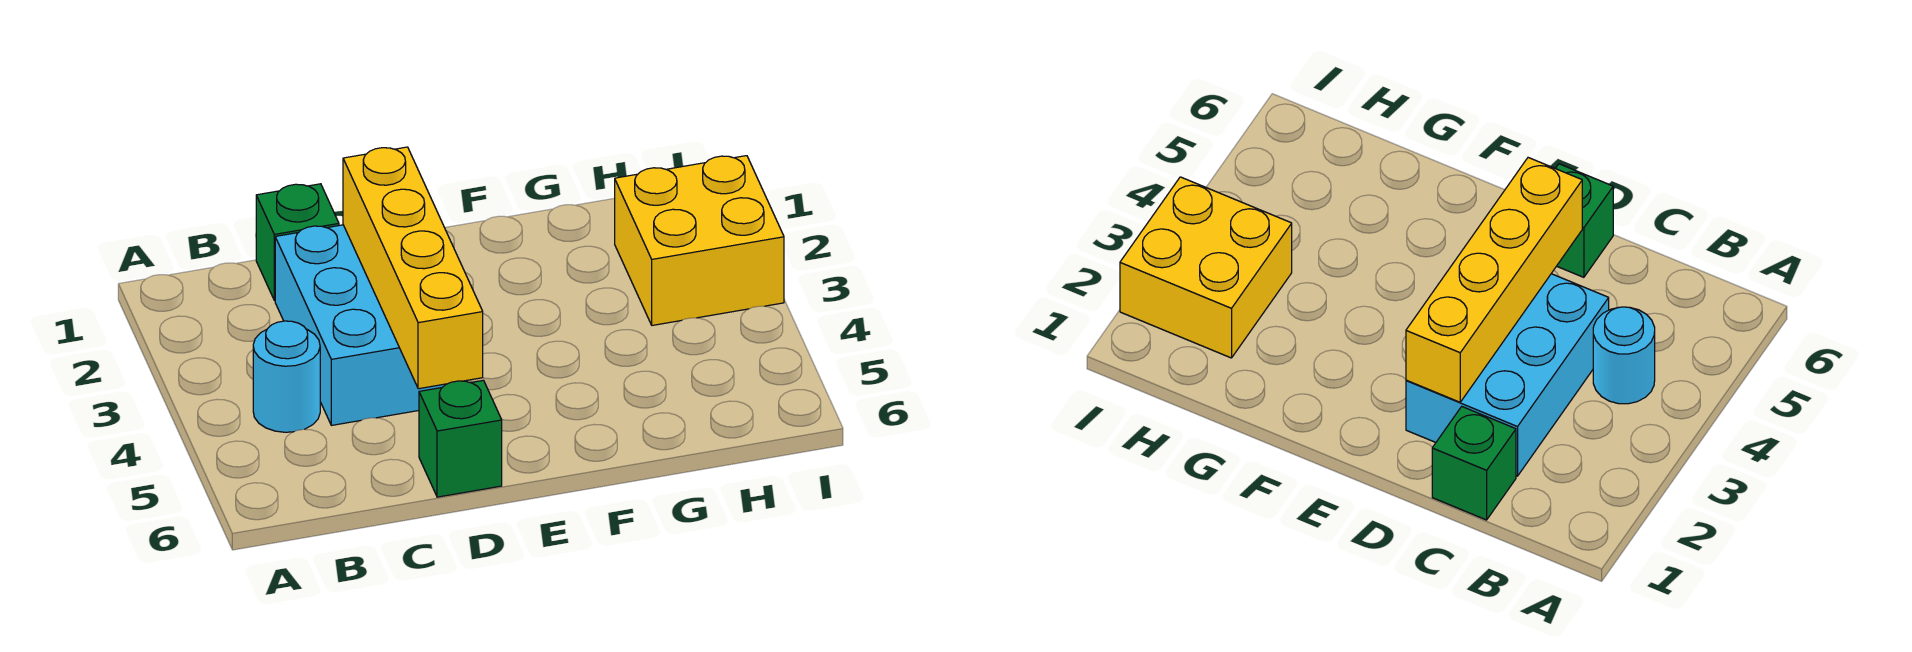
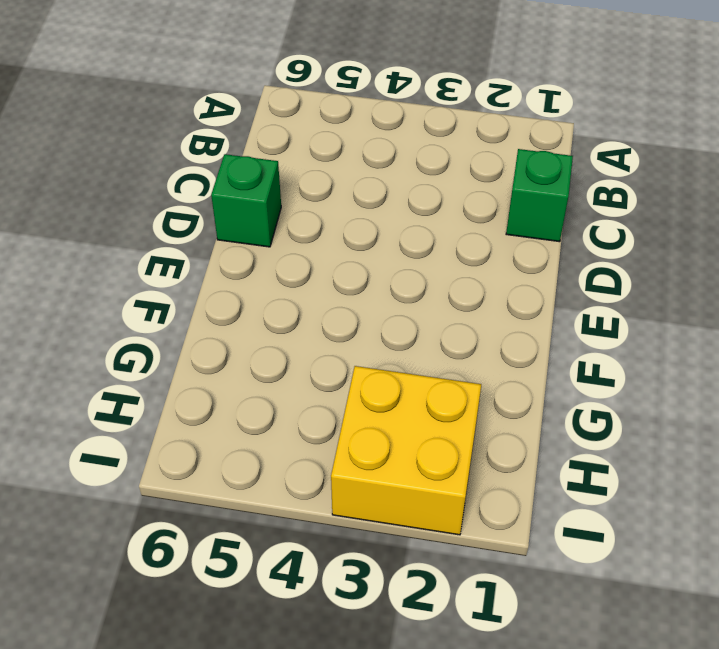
none -> cyan 1x1 round brick [253,321,320,432]
none -> cyan 2x3 brick [275,225,446,425]

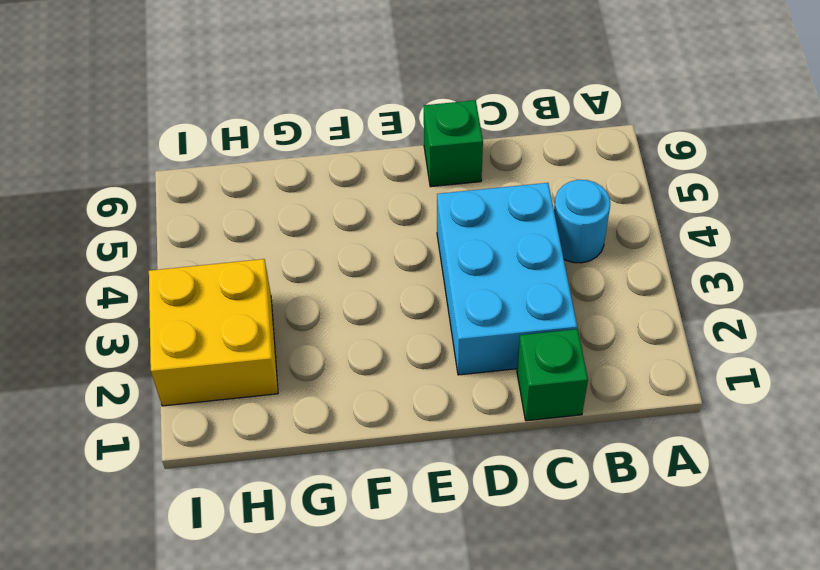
none -> yellow 1x4 brick [343,147,483,389]

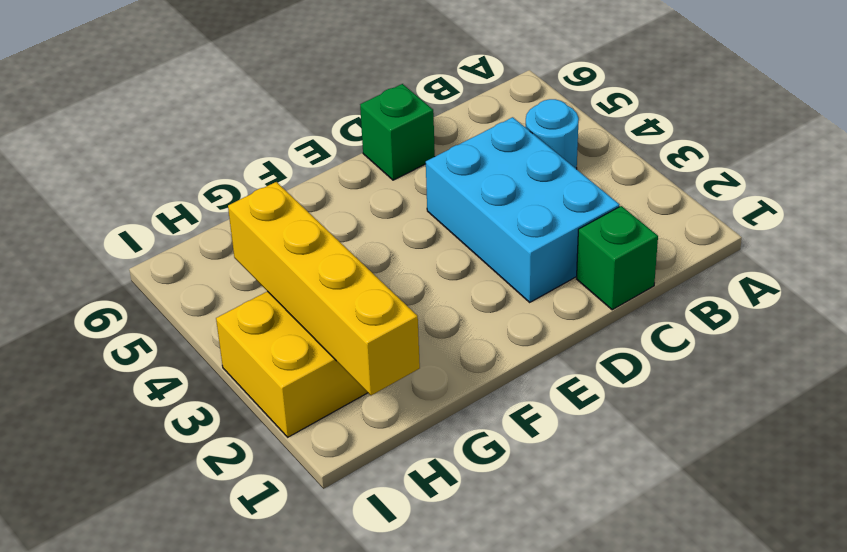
yellow 1x4 brick [228,182,420,395] -> yellow 1x4 brick moved to [343,147,483,389]

